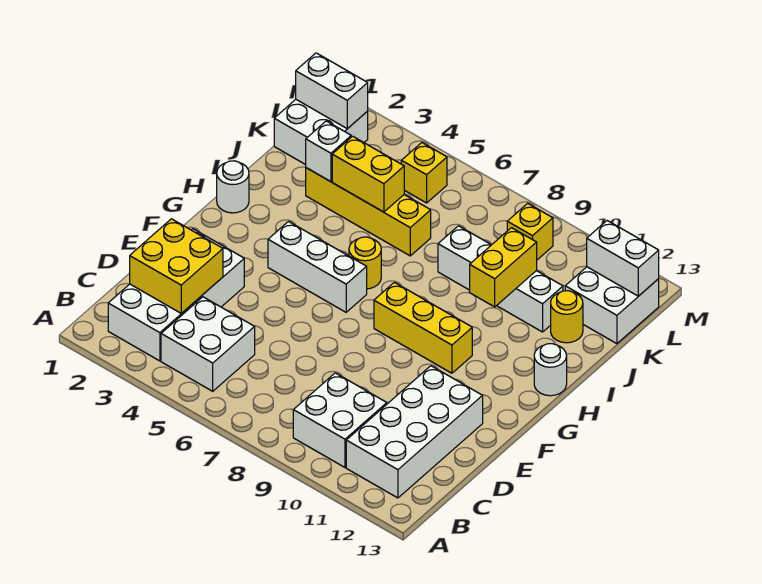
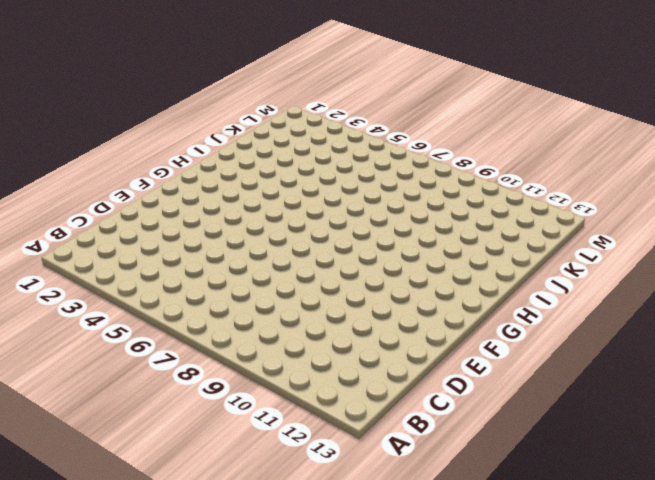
none -> white 2x4 brick [108,229,244,361]
none -> white 2x2 brick [161,297,255,391]
none -> white 2x2 brick [293,373,387,467]

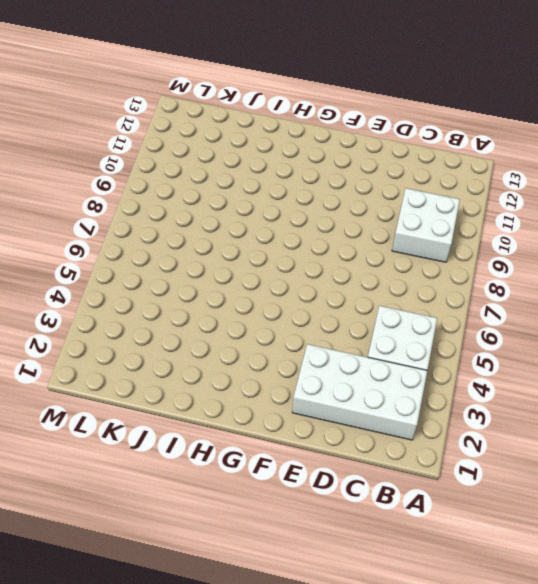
none -> white 2x4 brick [346,366,483,498]
none -> white 1x3 brick [268,222,367,312]
none -> yellow 1x3 brick [374,282,472,373]

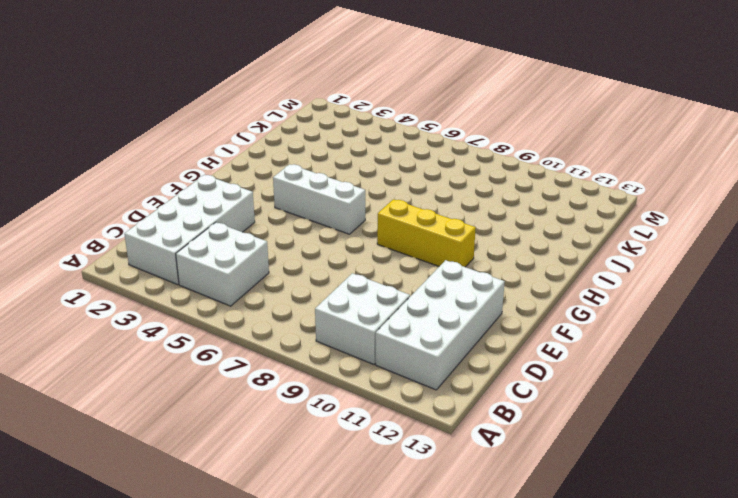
none -> white 1x1 round brick [217,161,249,213]
none -> yellow 1x1 round brick [349,237,381,289]
none -> white 1x1 round brick [534,344,567,396]

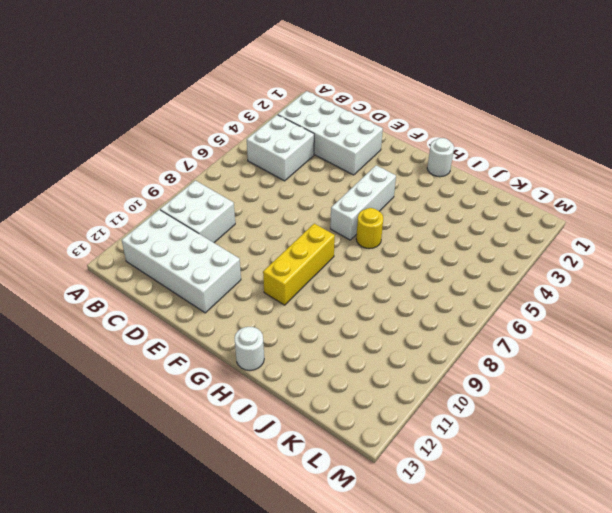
none -> yellow 1x4 brick [306,168,431,256]
none -> white 1x4 brick [438,226,563,332]
none -> yellow 1x1 round brick [551,291,583,343]

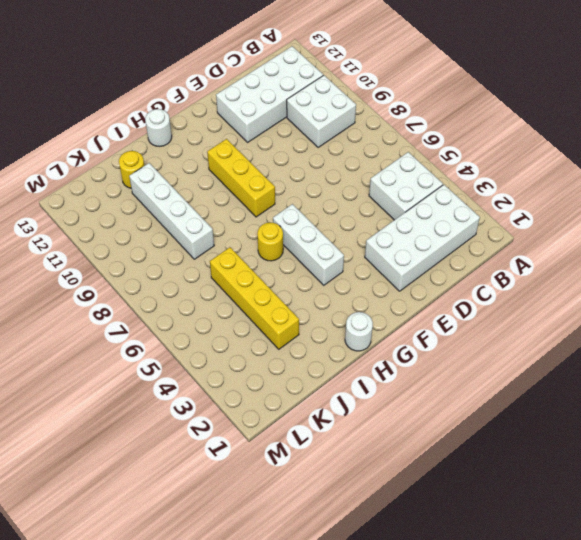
none -> white 2x2 brick [274,100,368,165]
none -> white 2x2 brick [565,267,659,344]
none -> yellow 1x1 brick [401,143,447,203]

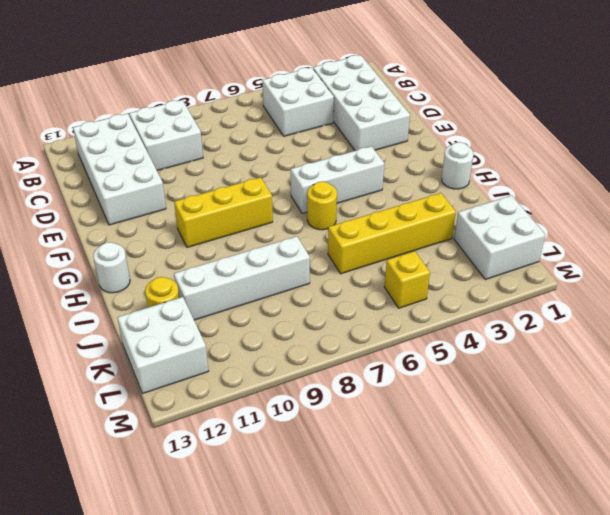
none -> yellow 1x1 brick [507,203,553,260]
none -> yellow 2x2 brick [130,219,223,313]
none -> yellow 1x2 brick [470,228,537,307]

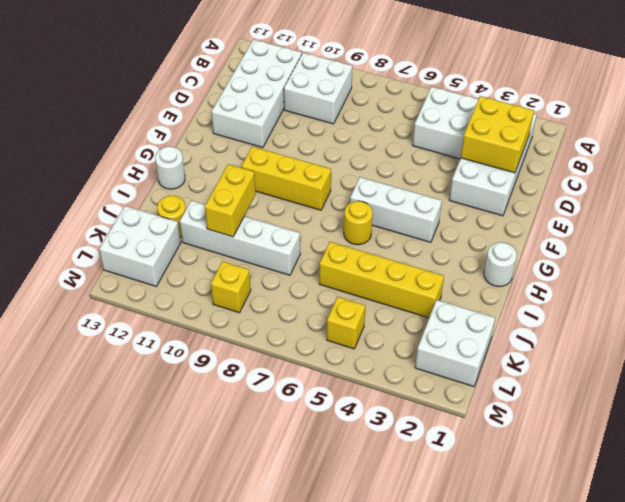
none -> white 1x1 brick [306,121,351,182]
none -> yellow 1x2 brick [332,136,404,212]
none -> white 1x2 brick [296,53,368,129]

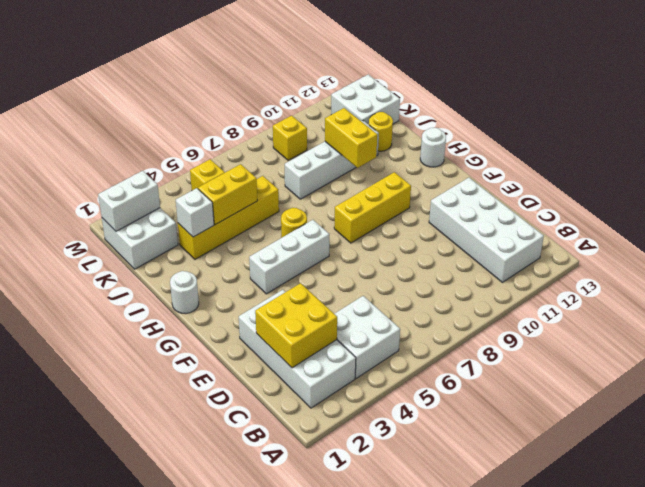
none -> white 2x2 brick [293,373,387,467]
none -> white 1x2 brick [587,221,659,296]

